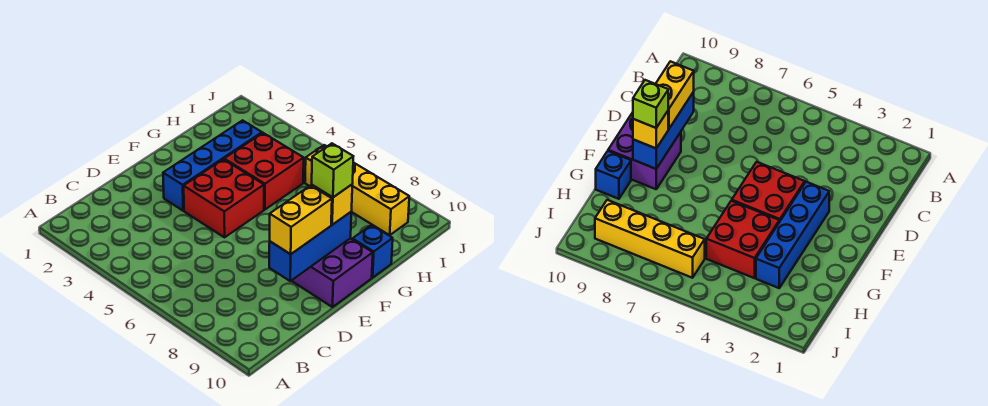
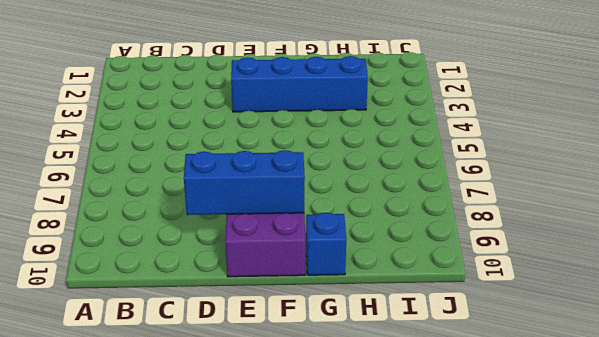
none -> red 2x2 brick [184,159,264,237]
none -> red 2x2 brick [224,133,304,210]

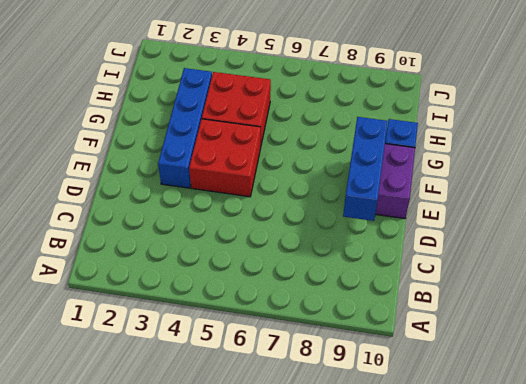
none -> yellow 1x4 brick [305,145,409,235]
none -> yellow 1x2 brick [270,185,332,254]

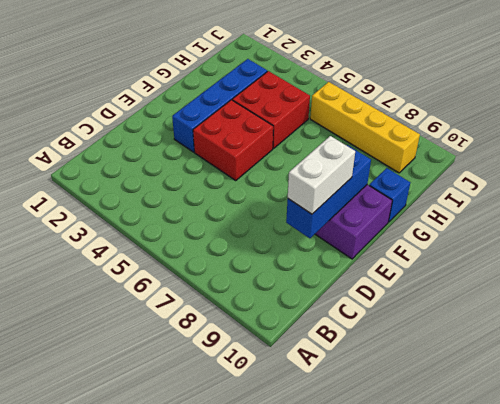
white 1x2 brick [288,136,355,214] -> yellow 1x2 brick [270,185,332,254]
none -> yellow 1x1 brick [312,185,352,225]
none -> lime 1x1 brick [312,143,353,197]

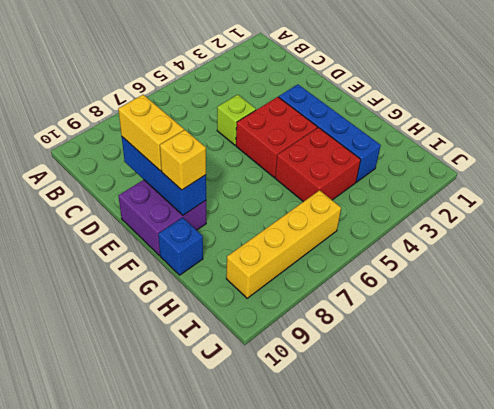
lime 1x1 brick [217,95,256,145] -> lime 1x1 brick moved to [312,143,353,197]

